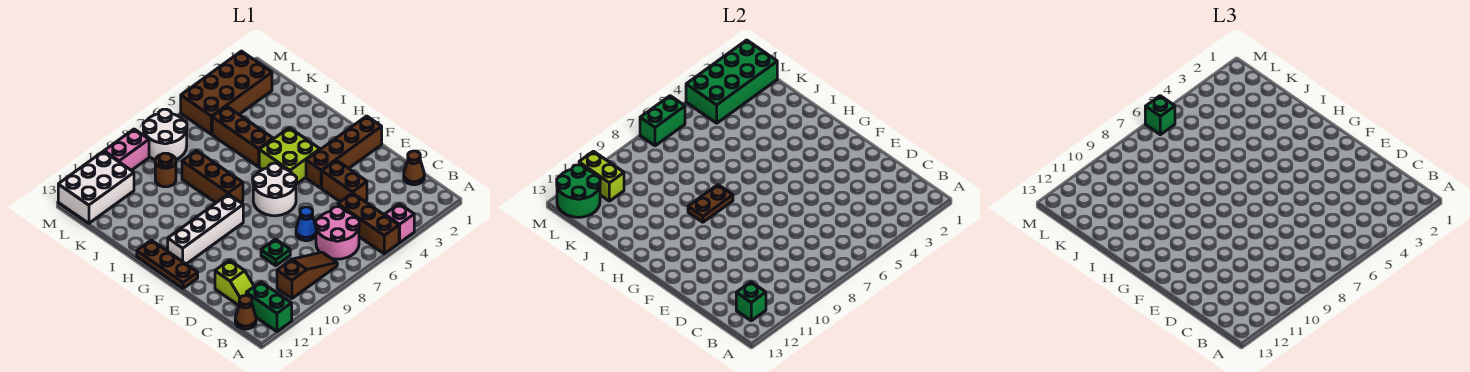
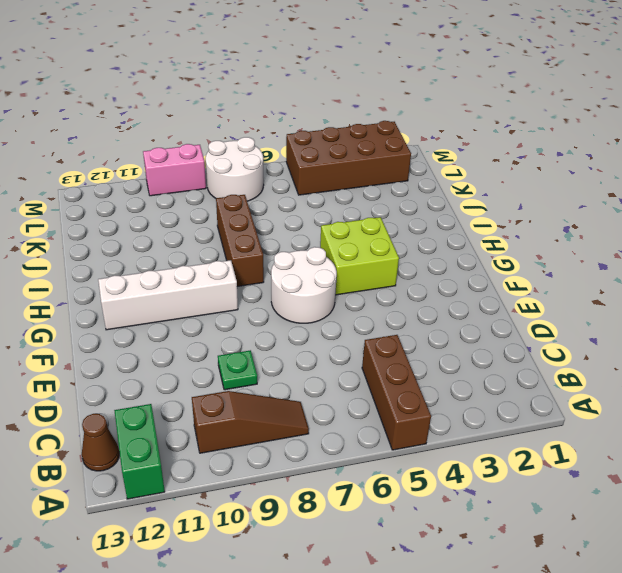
none -> pink 1x1 brick [385,204,414,243]
none -> pink 2x2 round brick [316,207,359,259]
none -> brown 1x1 cone [404,151,424,185]
none -> lime 1x2 slope [215,260,254,305]

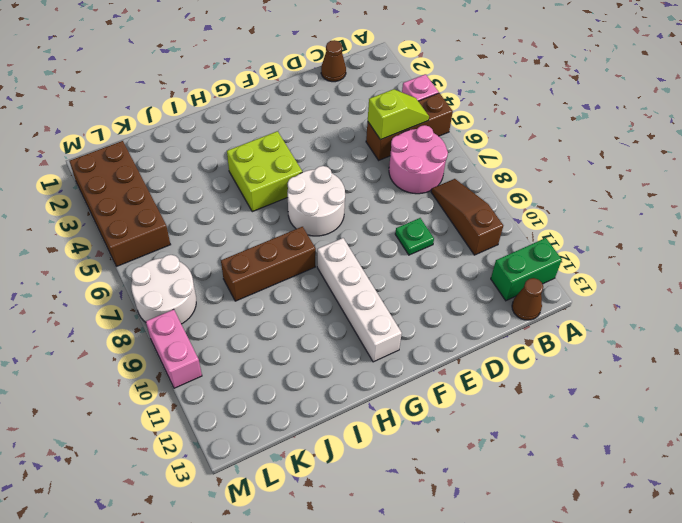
lime 1x2 slope [368,89,429,140] -> lime 1x2 slope moved to [215,260,254,305]
none -> brown 1x2 brick [322,160,367,202]
none -> blue 1x1 cone [296,207,316,241]
none -> brown 1x4 brick [306,116,382,188]
none -> brown 1x3 plate [137,240,198,288]

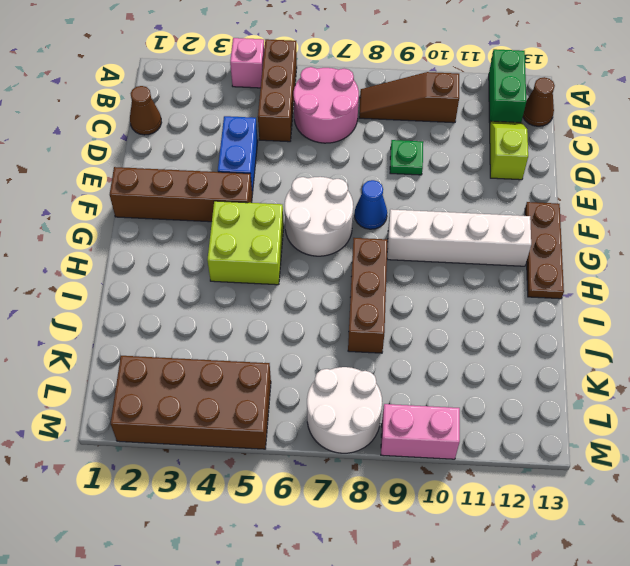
blue 1x2 brick [218,116,258,194] -> brown 1x2 brick [322,160,367,202]
blue 1x1 cone [355,180,387,229] -> blue 1x1 cone moved to [296,207,316,241]
none -> brown 1x3 brick [212,106,273,167]
none -> brown 1x1 round brick [155,153,176,187]
none -> white 2x3 brick [58,151,134,223]
none -> green 1x1 brick [736,282,766,321]

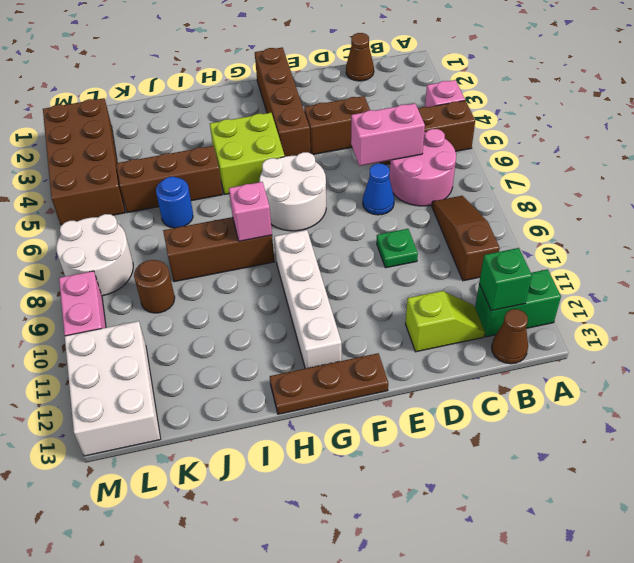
pink 1x2 brick [351,103,425,166] -> none
pink 1x1 brick [229,182,272,241] -> brown 1x2 plate [688,185,733,222]
blue 1x1 round brick [156,177,193,228] -> none
none -> green 2x4 brick [686,40,777,123]
none -> lime 1x2 brick [579,151,624,201]
none -> green 2x2 round brick [557,165,600,217]
none -> green 1x2 brick [640,96,685,146]

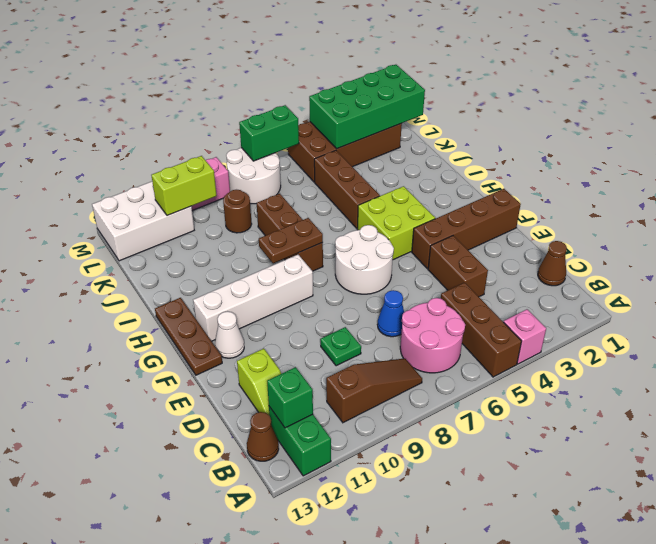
white 1x1 cone [215,311,244,358] -> none
lime 1x2 brick [151,156,217,216] -> lime 1x2 brick turned to [579,151,624,201]
none -> green 2x2 round brick [557,165,600,217]
none -> green 1x1 brick [1145,96,1175,135]

